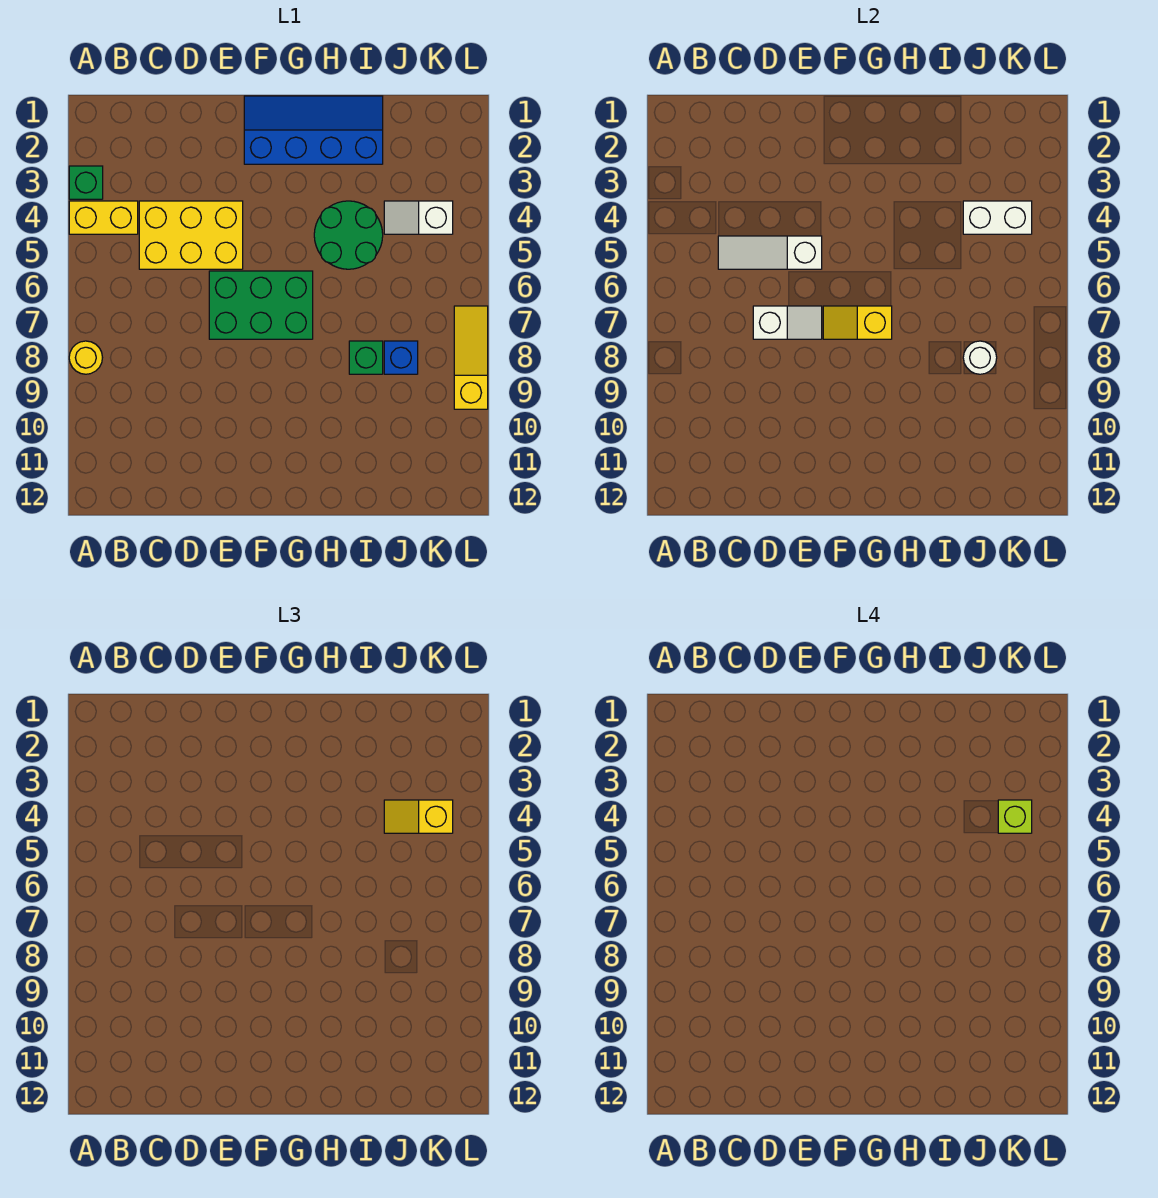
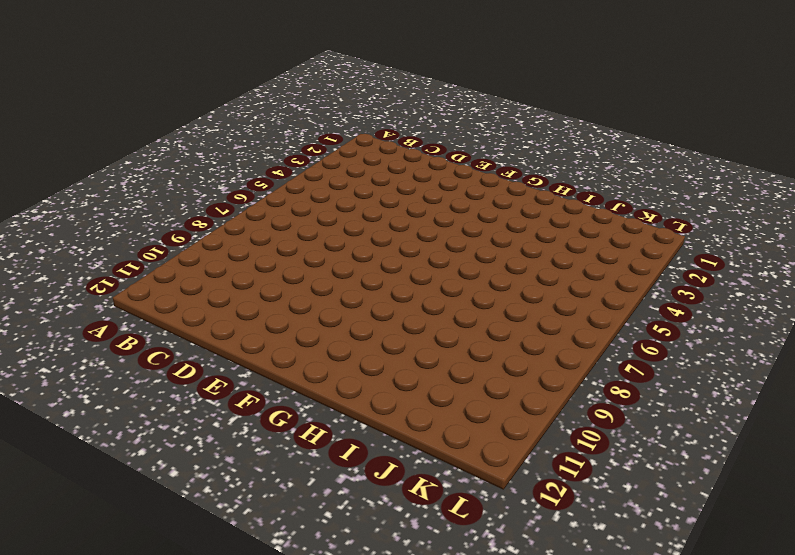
none -> green 1x1 brick [69,166,103,199]
none -> yellow 1x2 brick [69,201,138,234]
none -> yellow 1x1 round brick [69,341,103,374]

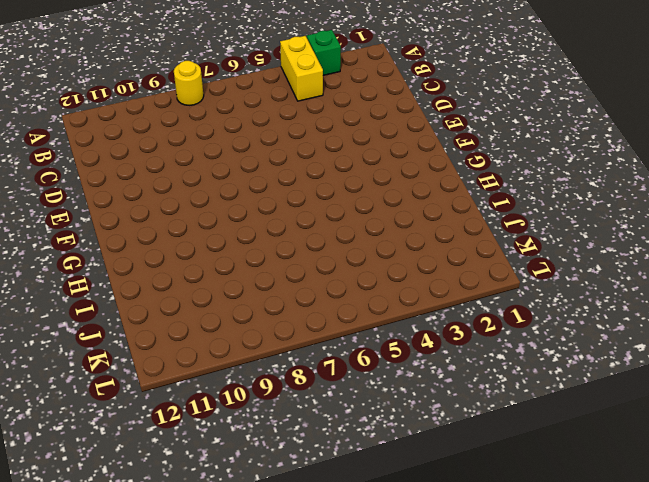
none -> yellow 2x3 brick [139,201,243,269]
none -> green 2x3 brick [209,271,313,339]
none -> blue 2x4 slope [244,96,383,164]

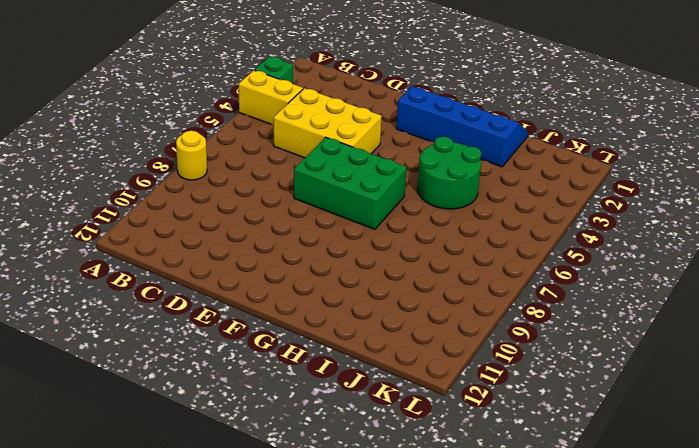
none -> green 1x1 brick [349,341,383,374]
none -> white 1x2 slope [384,201,453,234]
none -> blue 1x1 brick [384,341,418,374]

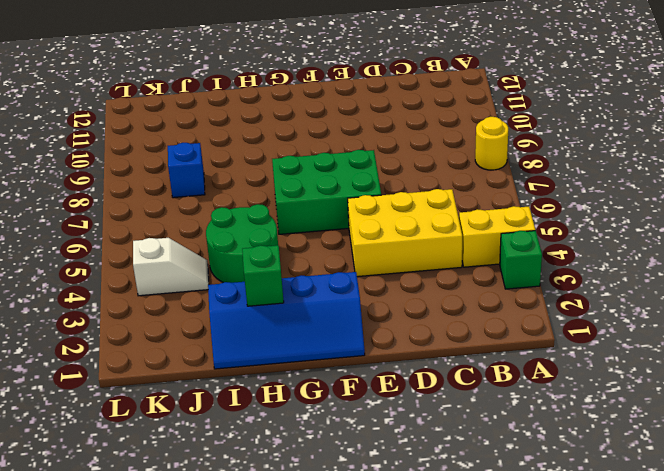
green 1x1 brick [242,245,284,306] -> green 1x1 brick moved to [349,341,383,374]
none -> yellow 1x3 slope [454,306,488,409]
none -> white 1x3 slope [718,236,822,269]
none -> white 1x2 slope [753,306,822,339]

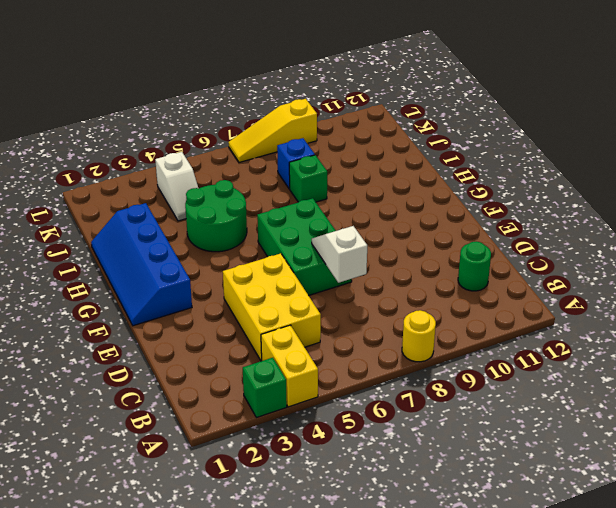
green 1x1 round brick [458,241,491,291] -> none
none -> white 1x3 slope [718,236,822,269]
none -> yellow 1x2 slope [823,306,892,339]
none -> white 1x2 brick [963,201,1032,234]

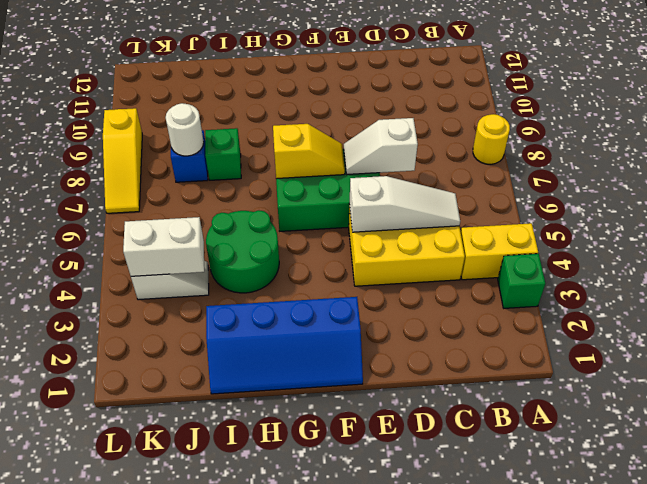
none -> yellow 1x2 slope [384,800,453,833]
none -> lime 1x1 brick [998,800,1032,833]

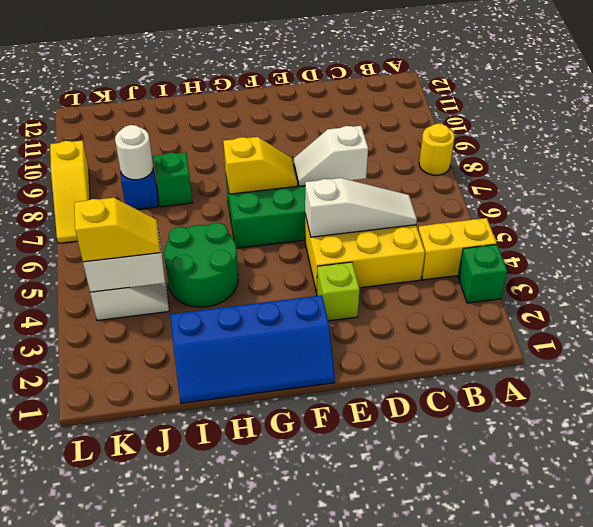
lime 1x1 brick [317,262,360,321] -> lime 1x1 brick moved to [998,800,1032,833]

